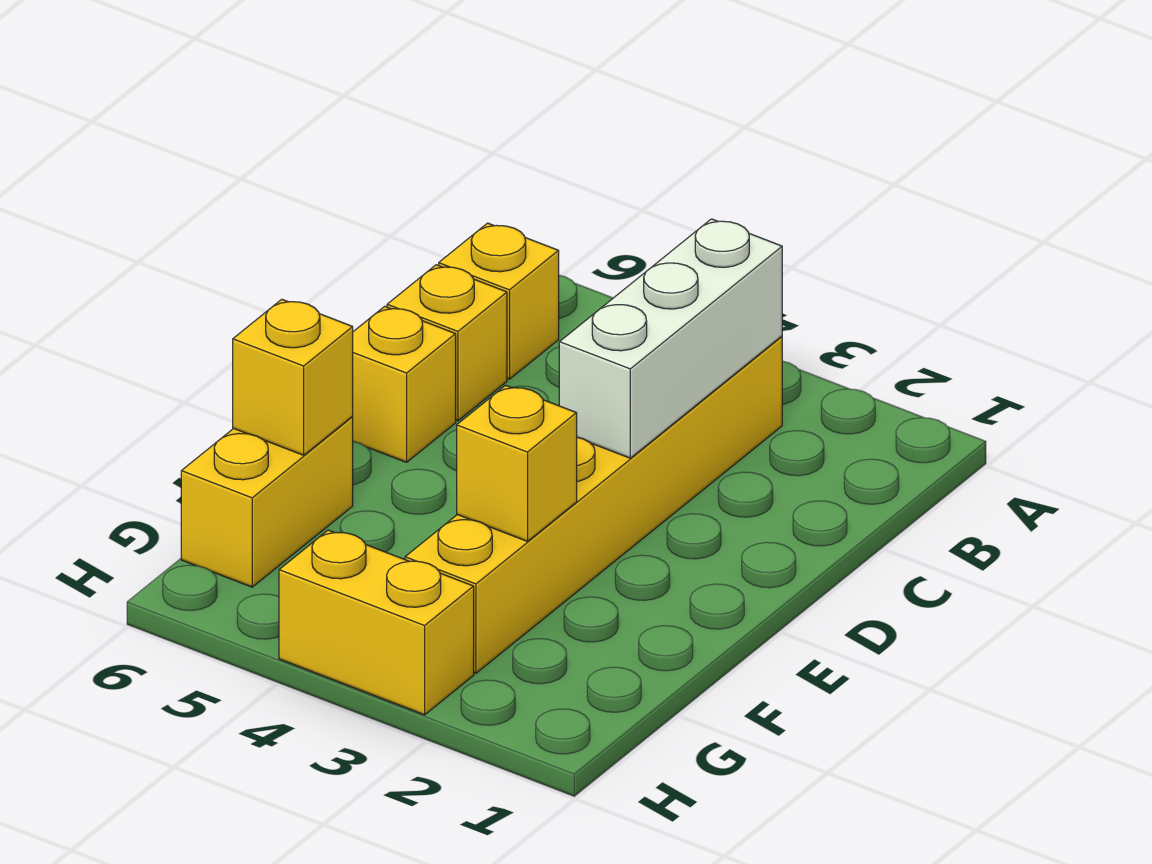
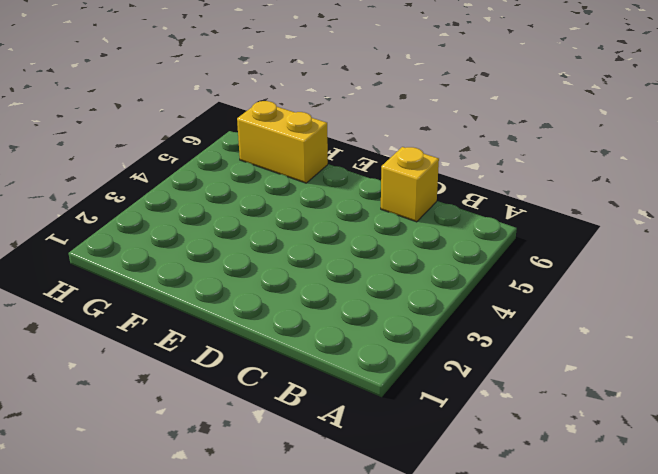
none -> yellow 1x6 brick [405,336,782,673]
none -> yellow 1x1 brick [439,223,559,379]

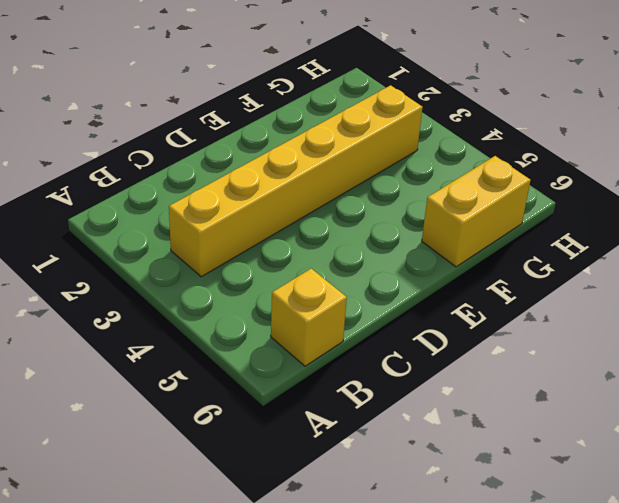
none -> yellow 1x1 brick [387,265,507,421]
none -> yellow 1x1 brick [352,306,456,462]

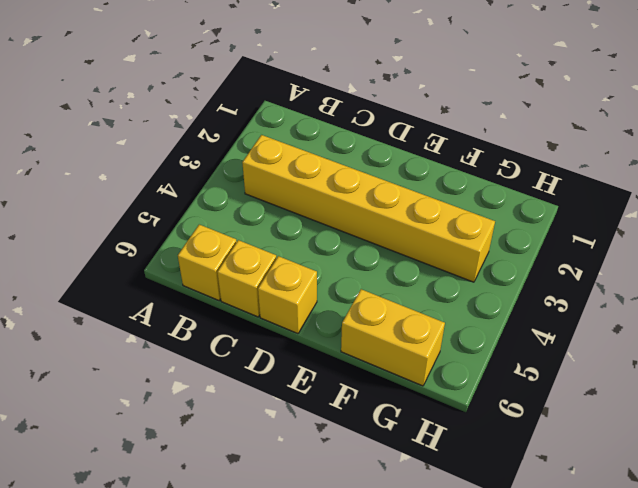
none -> yellow 1x2 brick [279,530,474,715]
none -> white 1x3 brick [559,219,782,458]

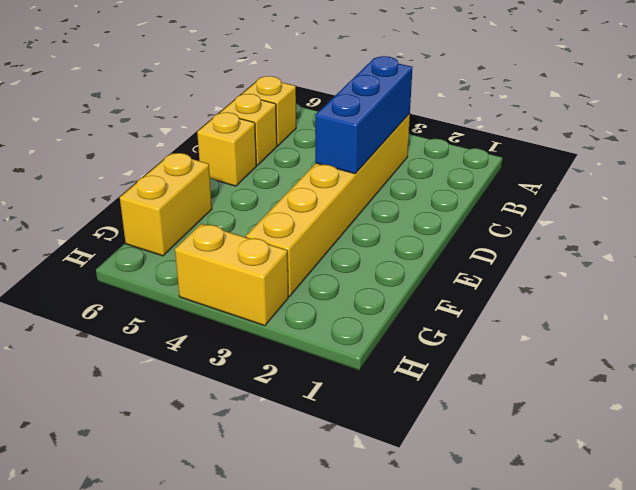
blue 1x3 brick [315,56,413,174] -> white 1x3 brick [559,219,782,458]
none -> yellow 1x1 brick [457,385,577,541]
none -> yellow 1x1 brick [233,299,353,455]

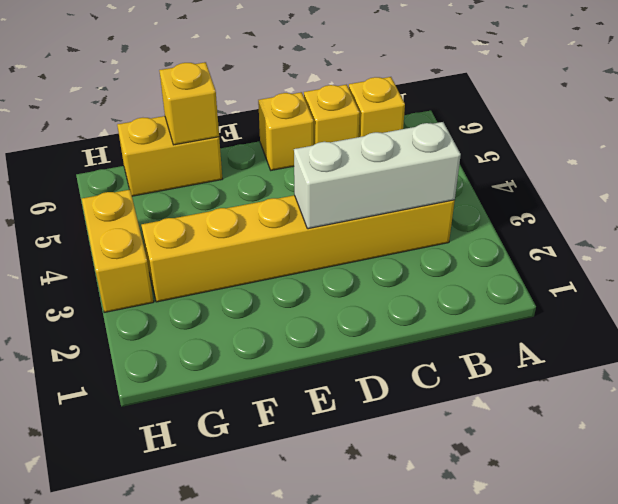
none -> yellow 1x1 brick [457,385,577,541]

